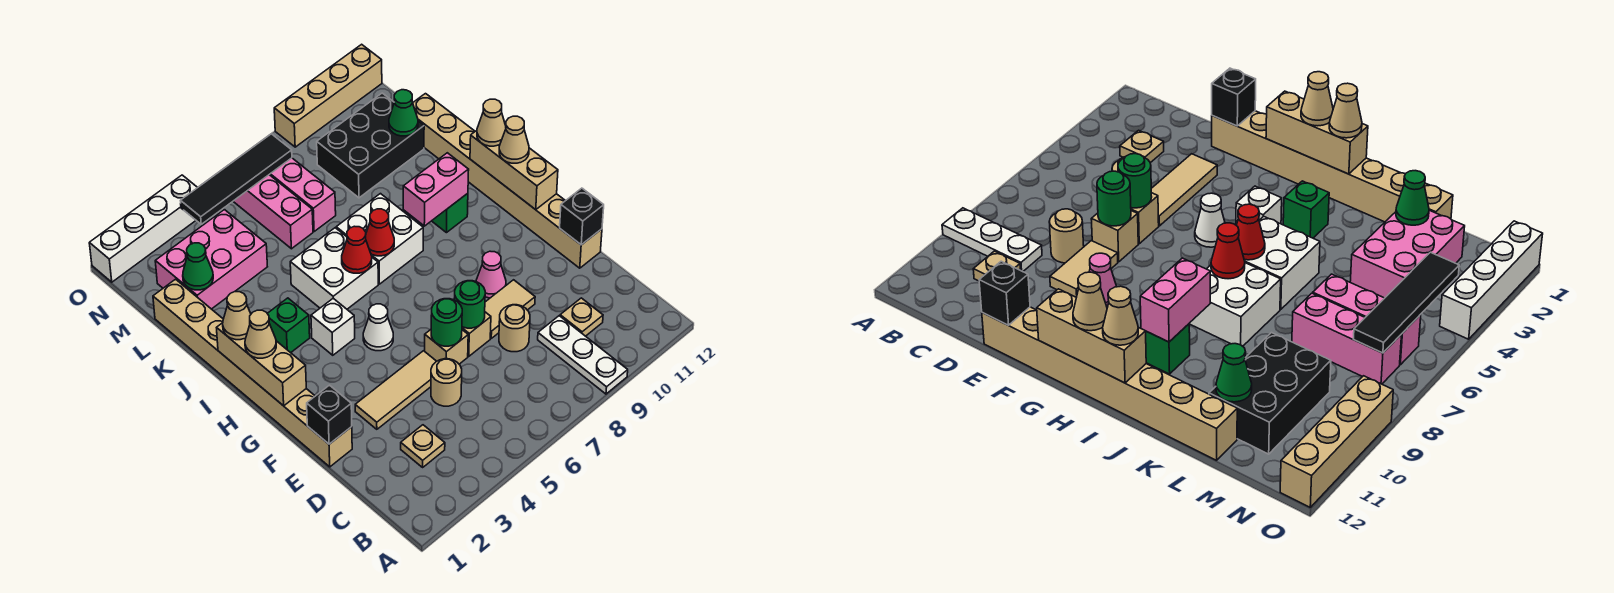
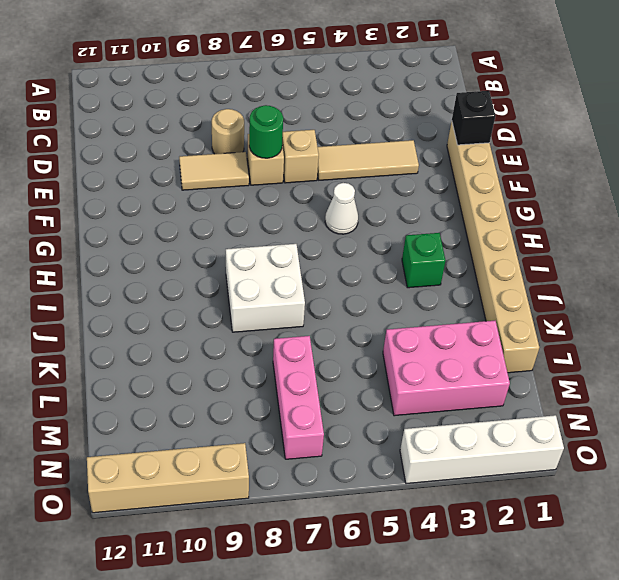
none -> white 1x3 plate [538,316,628,394]
none -> tan 1x1 plate [401,425,445,467]
none -> tan 1x1 plate [560,298,603,336]
none -> tan 1x1 round brick [431,359,462,406]

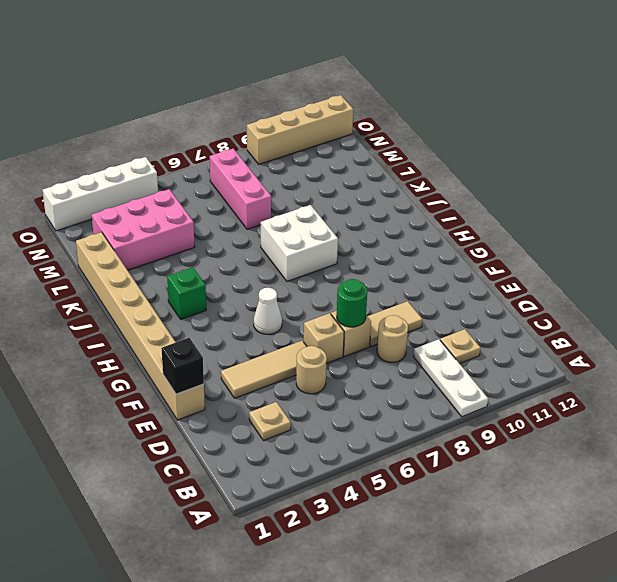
none -> tan 1x8 brick [413,94,602,268]
none -> pink 1x1 cone [476,251,506,298]
none -> white 1x1 brick [311,298,355,355]
none -> white 2x2 brick [290,228,378,309]

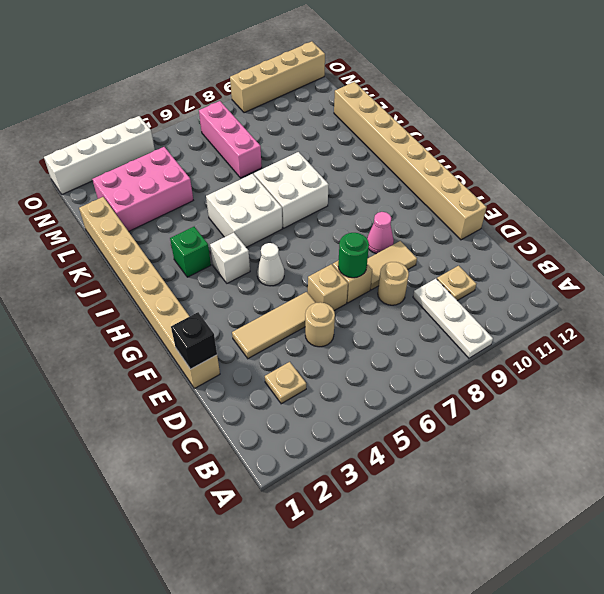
none -> green 1x1 brick [432,193,468,233]
none -> pink 1x3 brick [233,175,313,249]
none -> black 2x3 brick [317,93,424,198]
none -> green 1x1 round brick [431,299,462,346]

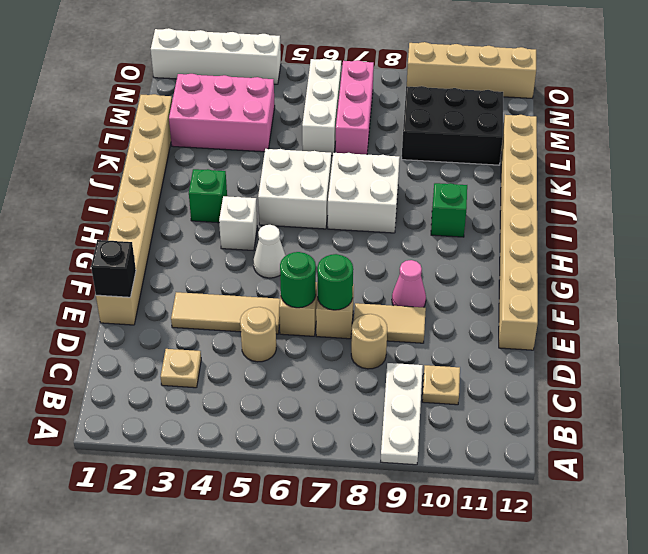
white 1x3 brick [302,59,341,156] -> pink 1x3 brick [233,175,313,249]
none -> black 1x1 brick [560,188,604,245]
none -> tan 1x3 brick [217,323,306,406]
none -> tan 1x3 brick [470,131,558,210]
none -> red 1x1 cone [342,226,372,273]

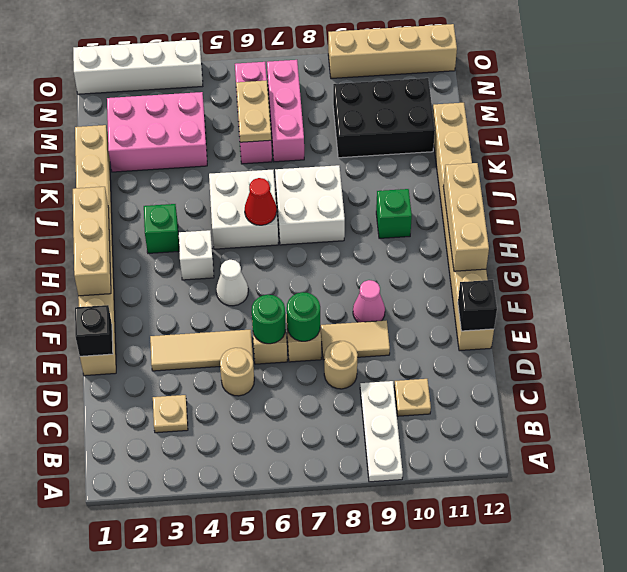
tan 1x2 plate [236,81,271,142] -> none
none -> red 1x1 cone [366,209,394,256]
none -> pink 1x2 brick [403,153,469,226]
none -> green 1x1 cone [183,243,213,290]
none -> green 1x1 cone [389,90,418,136]

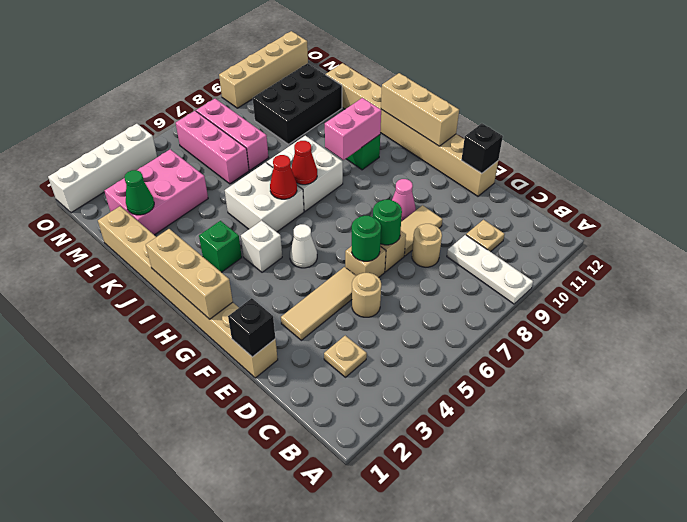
none -> green 1x1 cone [389,90,418,136]
none -> black 1x4 tile [181,134,292,224]
none -> tan 1x1 cone [245,310,276,358]
none -> tan 1x1 cone [499,116,529,163]

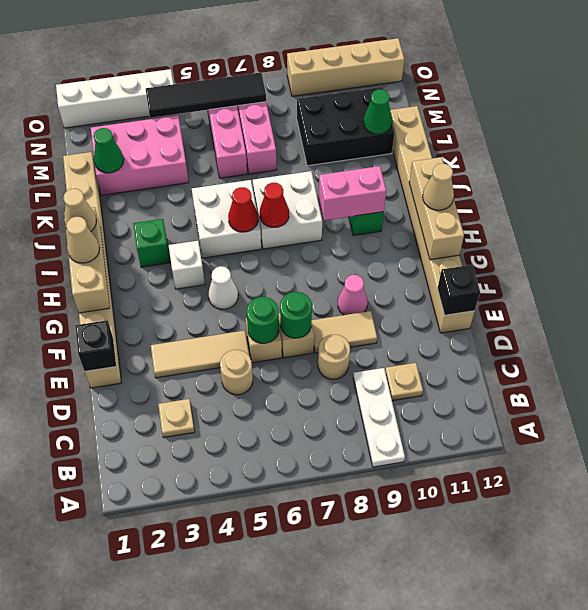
none -> tan 1x1 cone [477,99,506,146]

